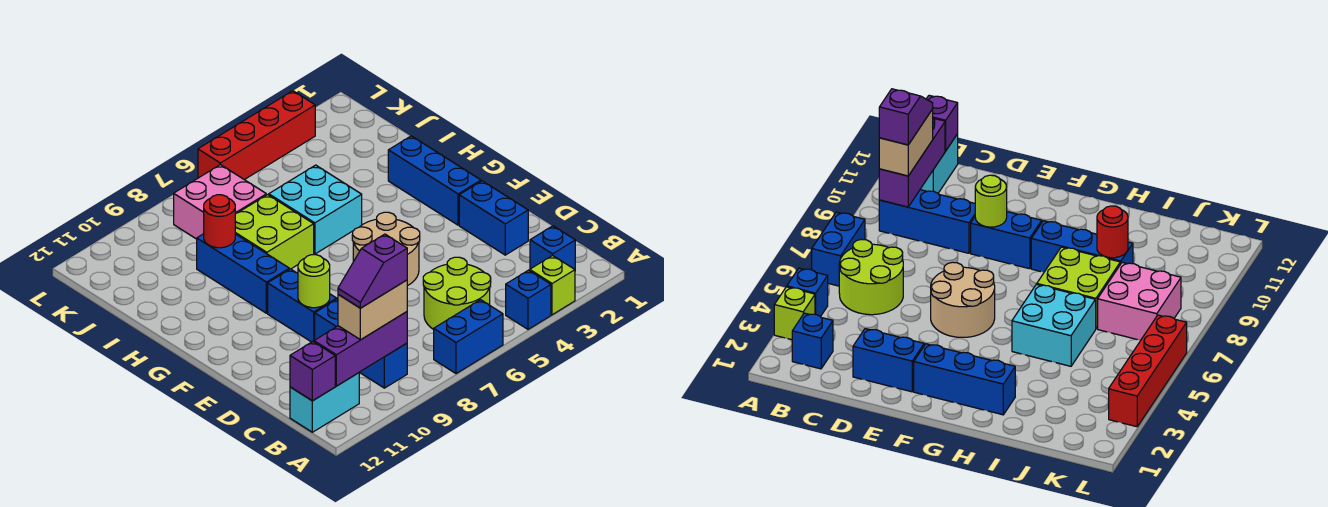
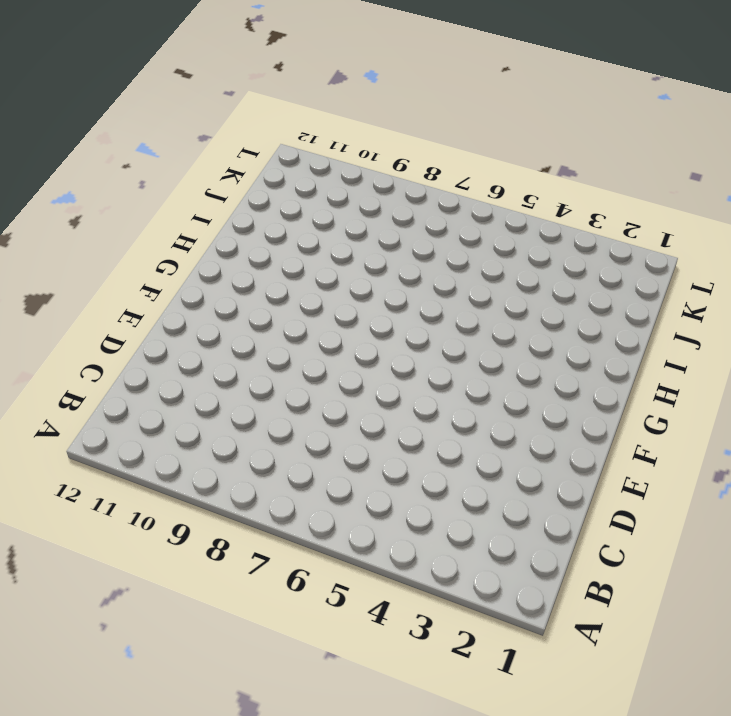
none -> lime 1x1 brick [530,255,575,315]
none -> blue 1x1 brick [506,270,551,329]
none -> blue 1x2 brick [434,300,503,374]

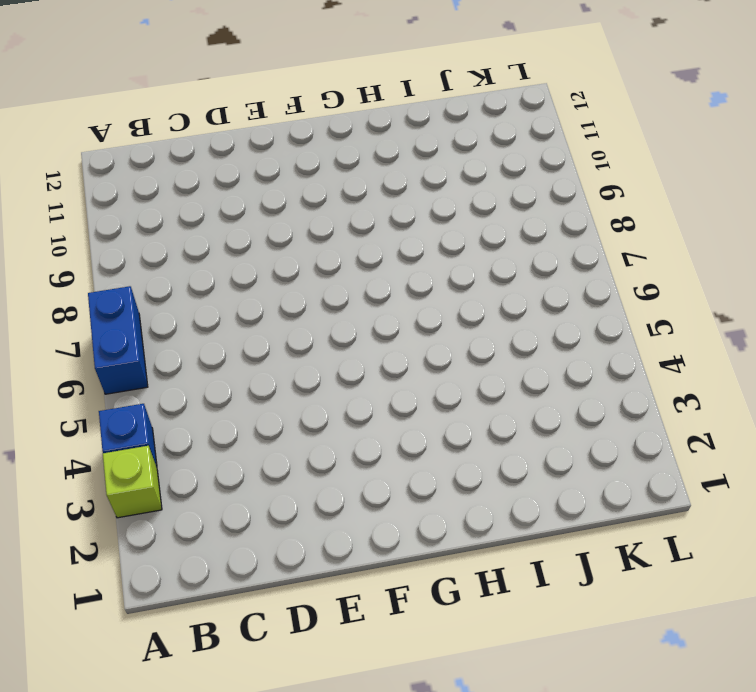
none -> blue 1x1 brick [530,226,575,269]
none -> lime 2x2 round brick [423,257,491,330]
none -> blue 1x3 brick [315,299,407,388]

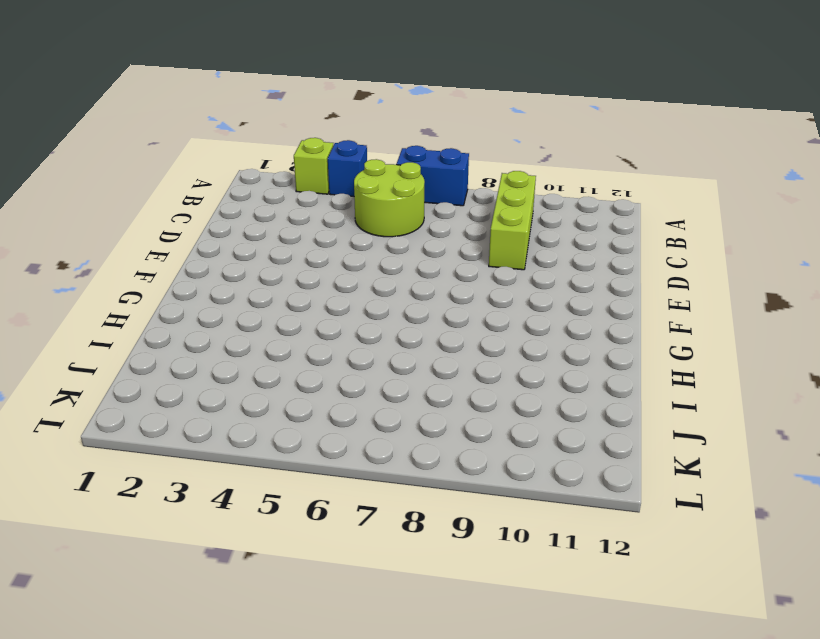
lime 1x3 brick [489,171,536,270] -> blue 1x3 brick [315,299,407,388]
none -> blue 1x1 brick [530,226,575,269]
none -> cyan 1x2 brick [290,373,359,432]
none -> blue 1x2 brick [459,181,528,255]

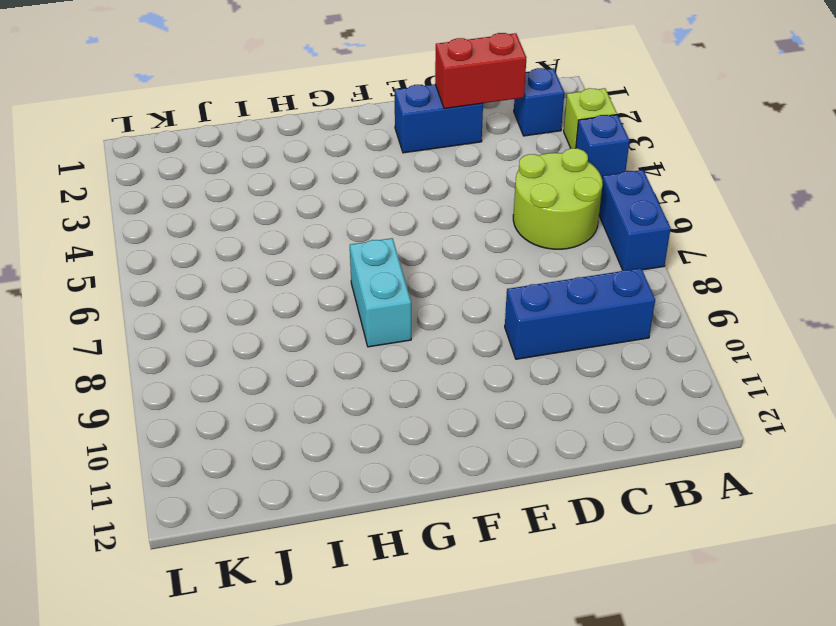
red 1x2 brick [435,33,526,108] -> none
cyan 1x2 brick [350,238,411,347] -> cyan 1x2 brick moved to [290,373,359,432]
none -> tan 2x2 round brick [352,212,420,286]
none -> blue 1x2 brick [268,269,337,342]
none -> blue 1x3 brick [388,136,481,225]

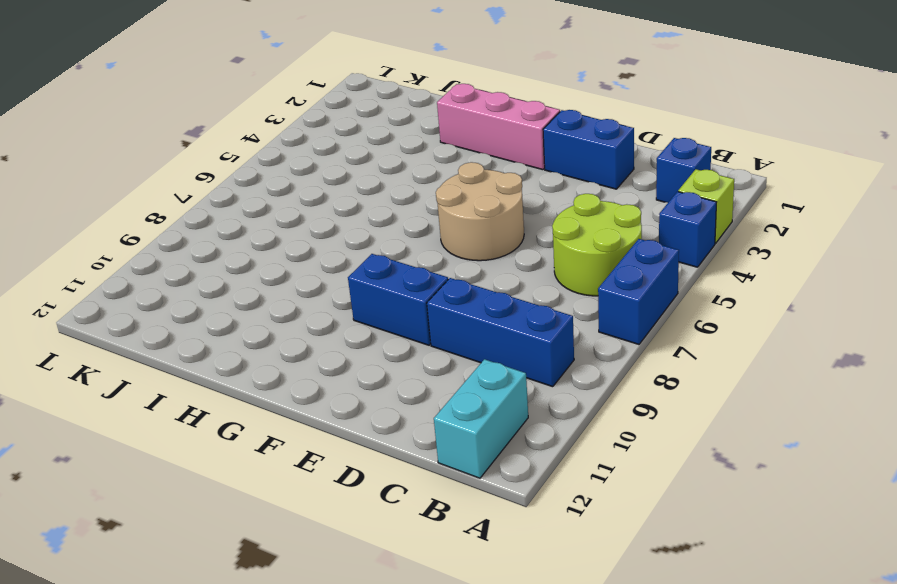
pink 1x3 brick [437,84,560,170] -> blue 1x3 brick [388,136,481,225]
none -> blue 1x3 brick [197,234,289,313]
none -> cyan 2x2 brick [269,165,362,254]
none -> lime 2x2 brick [235,195,314,269]

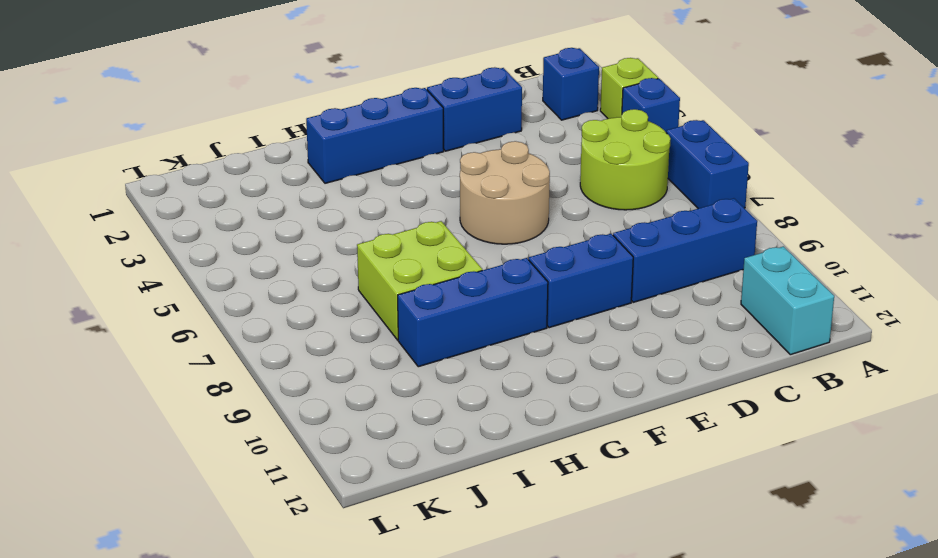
none -> cyan 2x2 brick [269,165,362,254]
none -> pink 2x2 brick [174,165,266,239]
none -> red 1x4 brick [198,91,315,180]

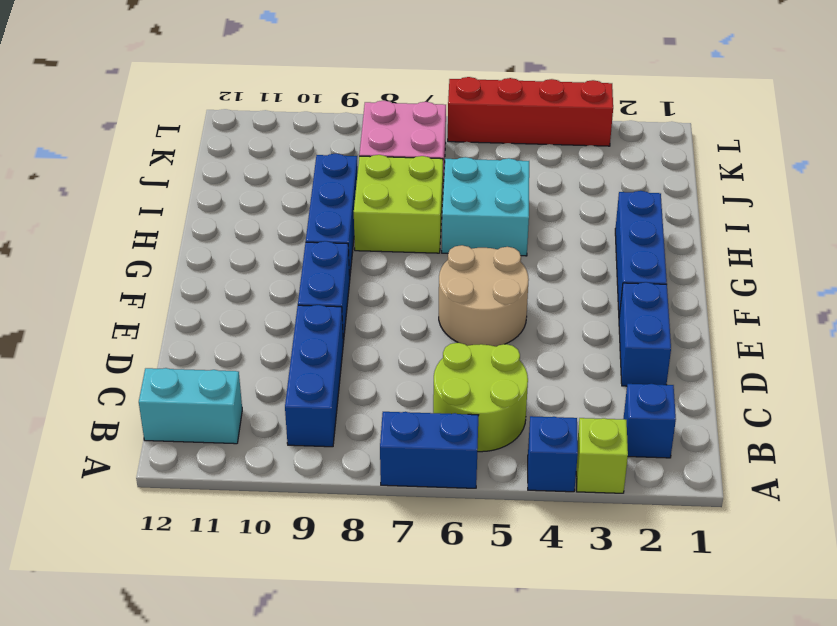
none -> purple 1x3 brick [314,312,407,386]
none -> purple 1x1 brick [290,342,335,401]
none -> lime 1x1 round brick [298,255,330,308]

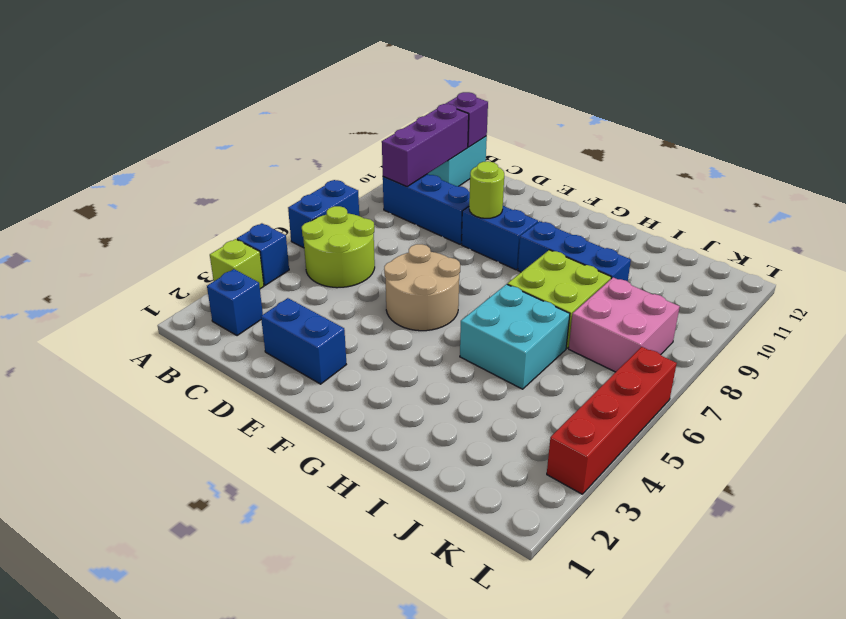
none -> blue 1x3 brick [388,136,481,225]
none -> red 1x1 round brick [204,195,235,248]
none -> tan 1x2 brick [338,280,407,340]

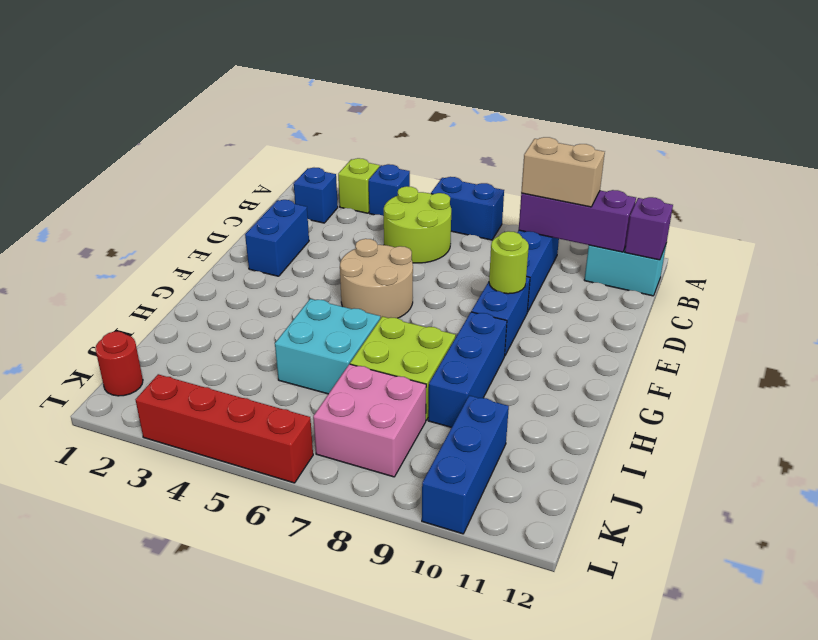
blue 1x3 brick [422,395,509,534] -> blue 1x3 brick moved to [388,136,481,225]
red 1x1 round brick [95,332,143,396] -> red 1x1 round brick moved to [204,195,235,248]
none -> purple 1x2 slope [338,234,407,308]

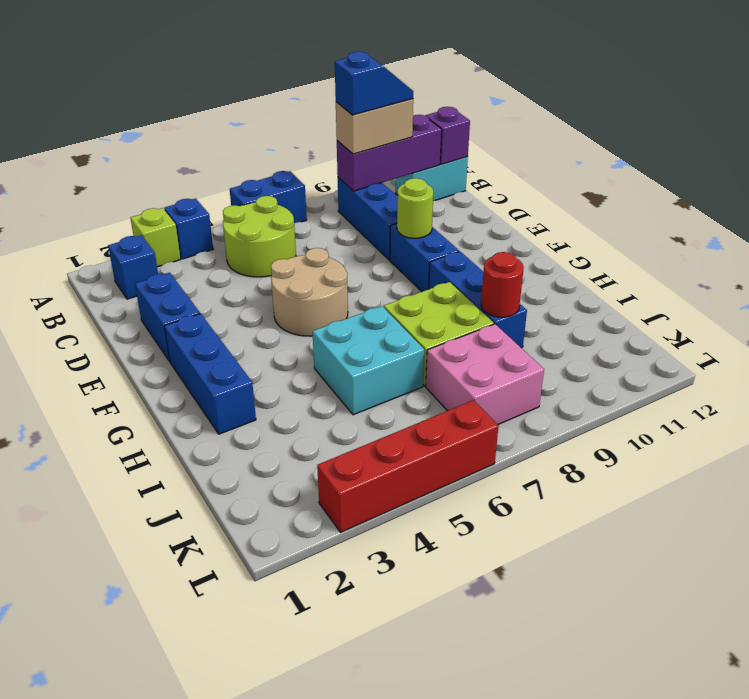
blue 1x2 slope [335,52,413,115] -> purple 1x2 slope [338,234,407,308]

